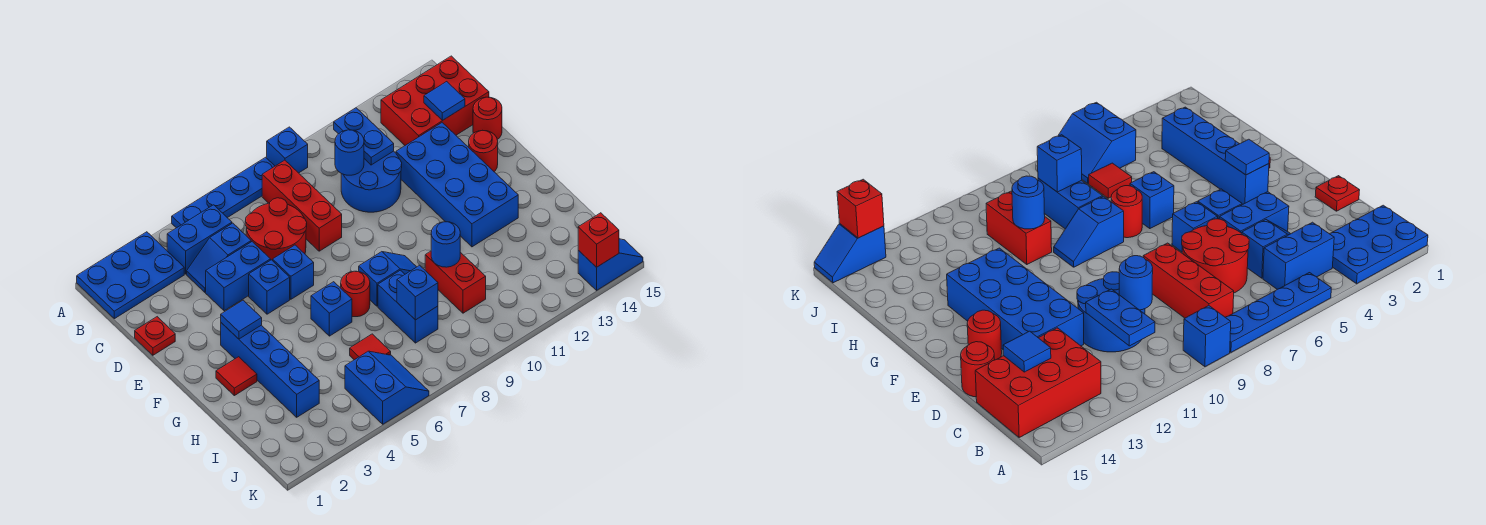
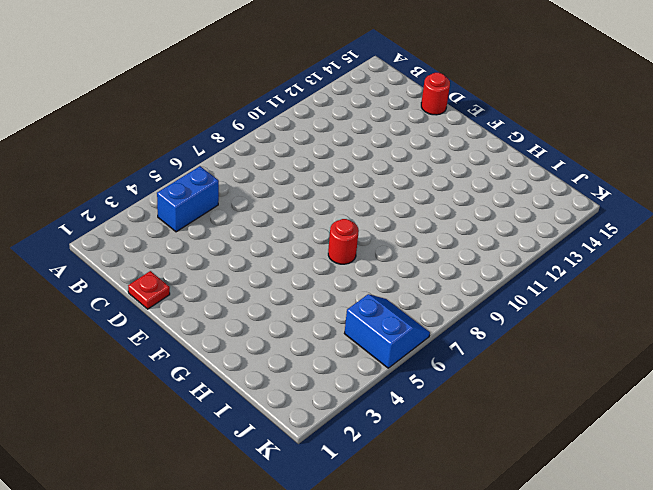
none -> blue 2x3 plate [77,232,184,319]
none -> blue 1x4 plate [172,157,275,228]
none -> blue 1x1 brick [267,127,308,173]
none -> red 1x3 brick [262,160,342,251]

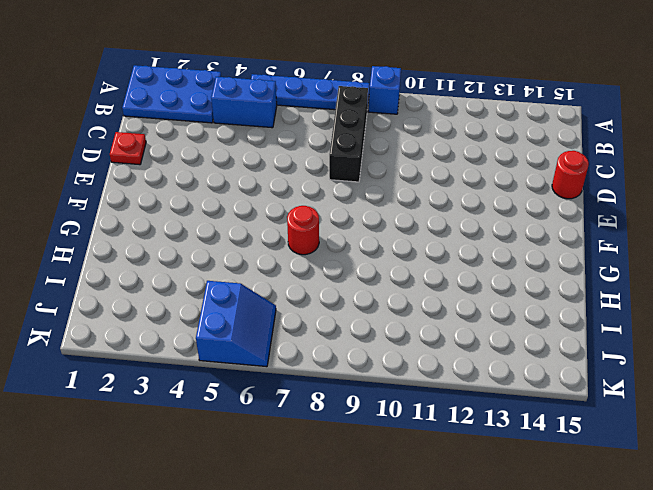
black 1x3 brick [329,86,368,182] -> red 1x3 brick [262,160,342,251]
none -> red 2x3 brick [381,56,489,145]
none -> blue 1x2 slope [187,223,251,292]
none -> red 2x2 round brick [245,198,307,261]
none -> blue 2x2 round brick [341,151,402,212]

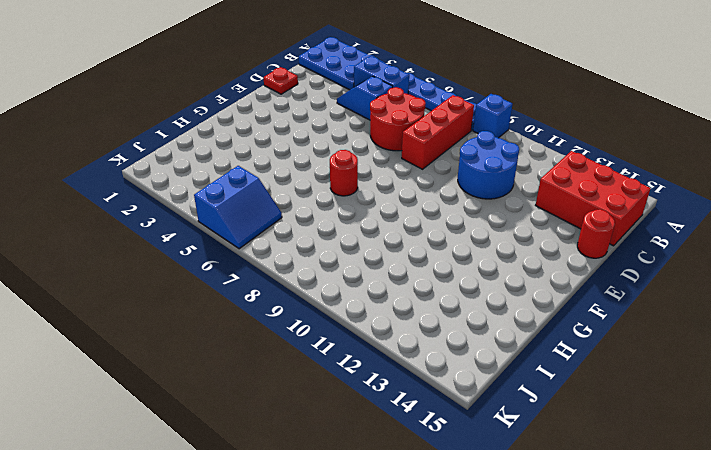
none -> blue 1x2 brick [206,242,271,311]
none -> blue 2x4 brick [396,123,518,247]
none -> blue 1x1 brick [249,260,290,314]
none -> blue 1x1 brick [273,245,314,299]

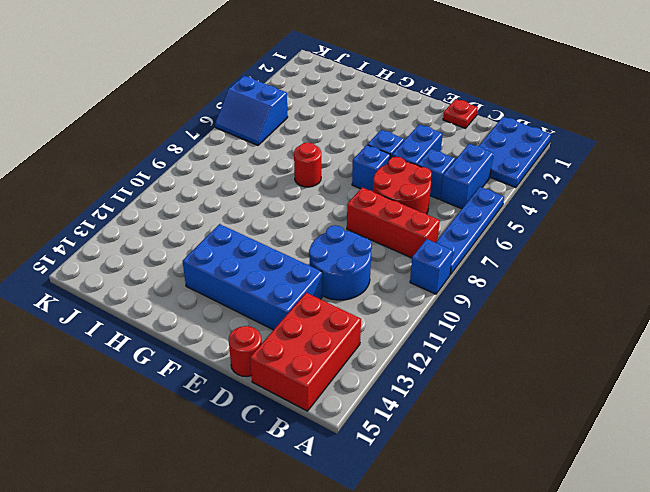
none -> red 1x1 round brick [469,130,498,172]
none -> blue 1x4 brick [221,323,319,417]
none -> red 1x1 tile [216,357,257,396]
none -> blue 1x1 brick [311,282,352,336]

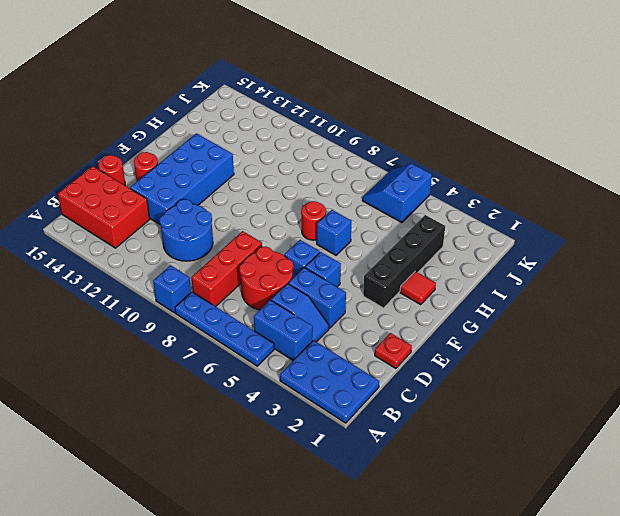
black 1x4 brick [363,215,445,308] -> blue 1x4 brick [221,323,319,417]
none -> blue 1x2 slope [359,252,416,306]
none -> blue 1x2 brick [378,270,438,343]
none -> red 1x2 brick [425,251,486,313]
none -> red 1x1 tile [350,334,391,360]

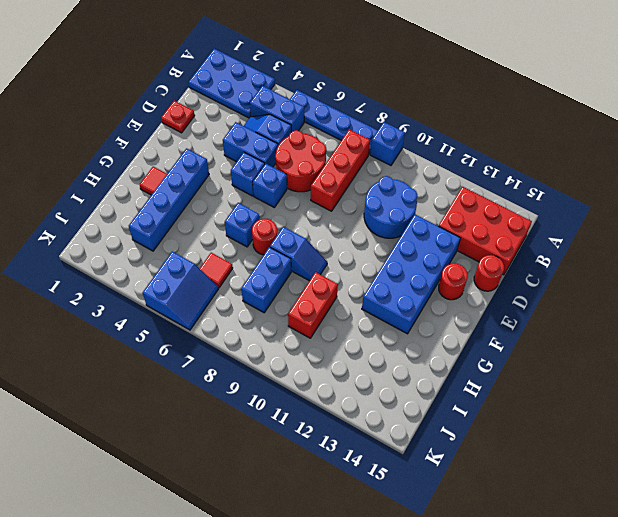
none -> blue 1x2 slope [578,239,643,290]
none -> blue 1x2 plate [334,108,394,165]
none -> blue 1x1 round brick [335,130,364,175]
none -> blue 1x1 tile [424,82,465,121]

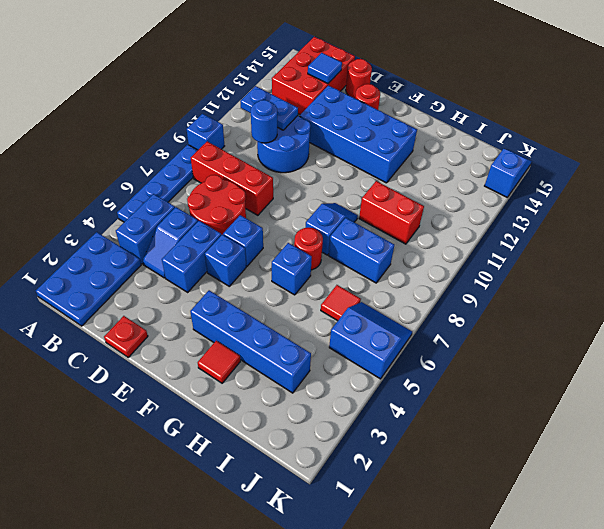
none -> blue 1x1 tile [221,300,262,339]
none -> blue 1x1 round brick [431,222,460,267]
none -> blue 1x1 brick [397,265,438,320]
none -> red 1x1 brick [578,213,619,267]

